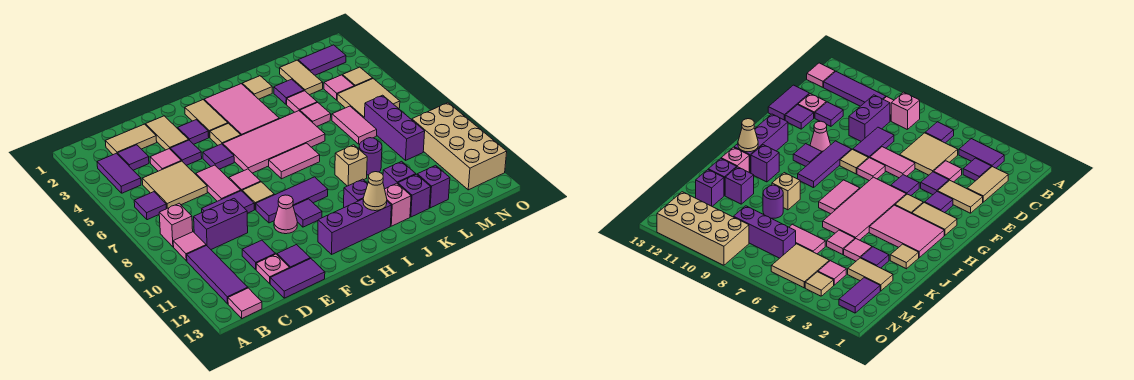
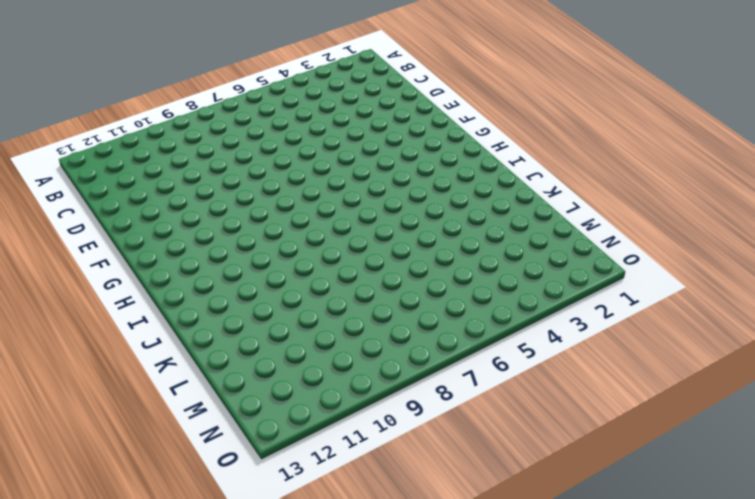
none -> purple 1x2 tile [97,153,141,193]
none -> purple 1x1 tile [134,192,166,220]
none -> pink 1x1 brick [159,203,193,247]
none -> pink 1x1 tile [173,232,206,261]

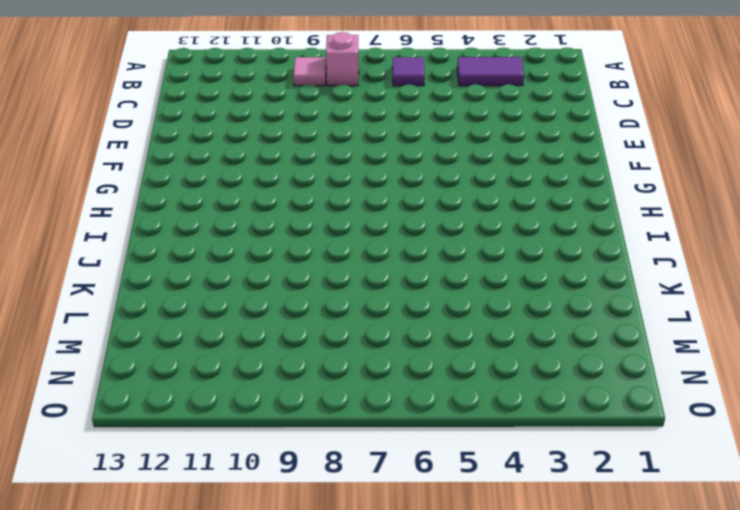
none -> purple 1x3 tile [187,246,248,304]
none -> pink 1x1 tile [228,288,262,318]
none -> tan 1x2 tile [105,124,157,155]
none -> purple 1x1 tile [118,145,149,170]

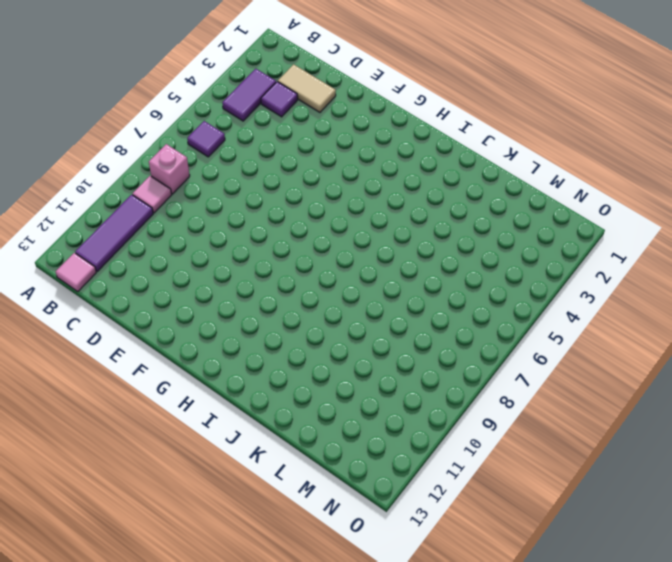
none -> tan 2x2 tile [142,161,207,209]
none -> purple 1x2 brick [194,199,248,249]
none -> pink 1x1 tile [150,149,181,171]
none -> purple 1x2 tile [202,191,254,213]

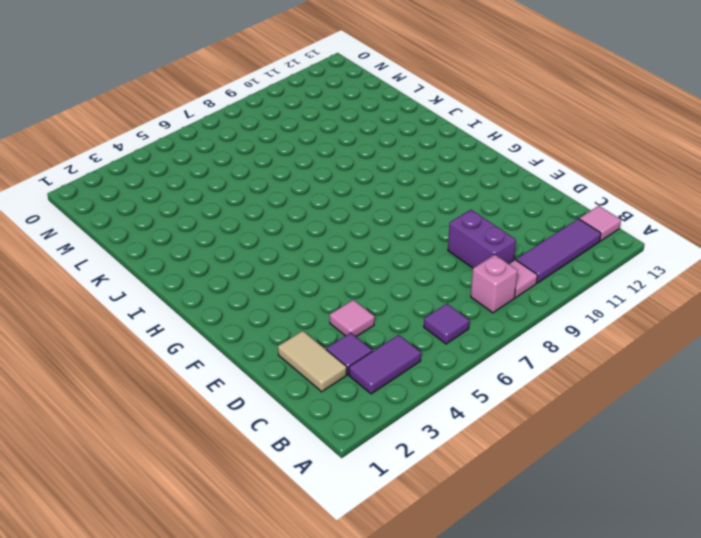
none -> tan 2x2 tile [142,161,207,209]
none -> purple 1x2 tile [202,191,254,213]
none -> purple 1x1 tile [242,240,275,269]
none -> pink 1x1 plate [256,254,290,284]

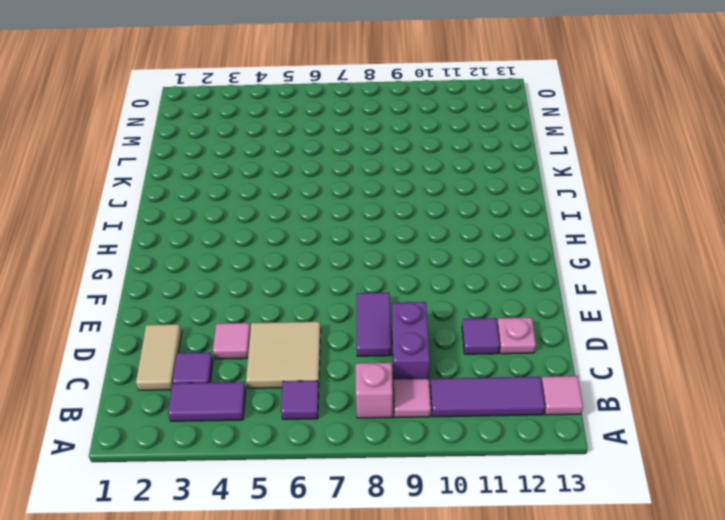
none -> purple 1x2 tile [270,258,325,298]
none -> tan 1x2 tile [146,116,188,150]
none -> purple 1x1 tile [170,140,202,165]
none -> pink 1x2 tile [196,165,241,201]

